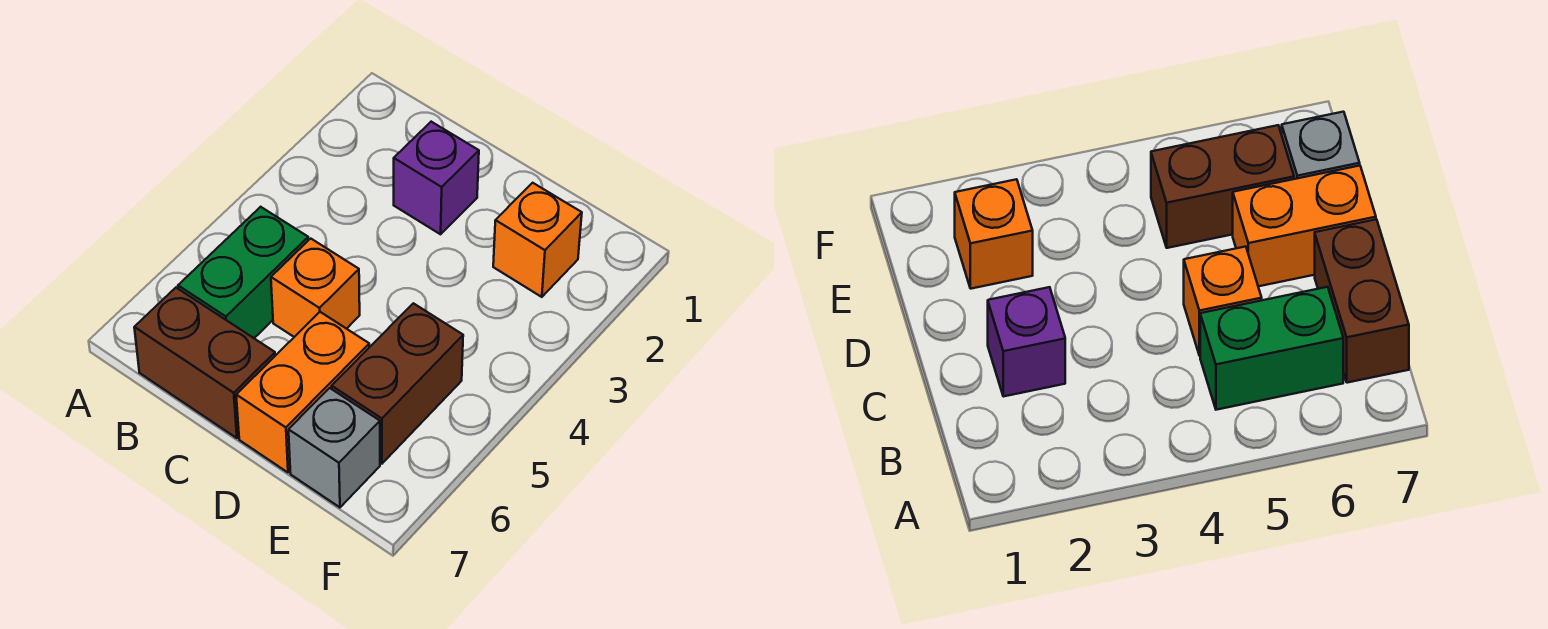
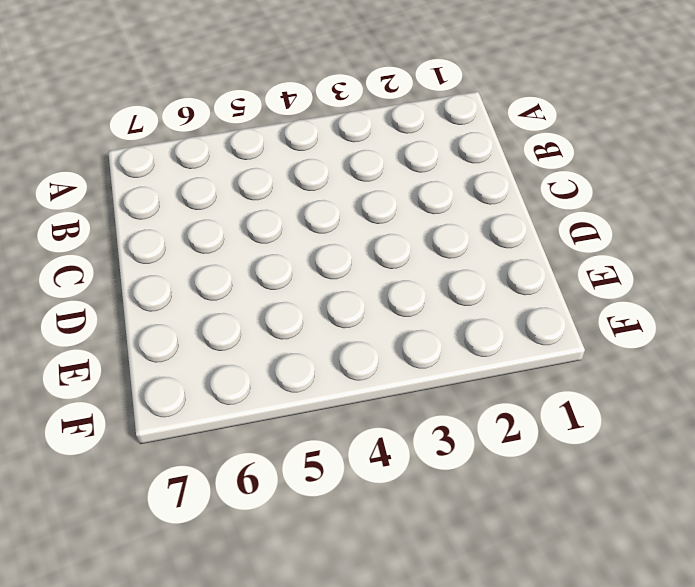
none -> green 1x2 brick [178,207,308,338]
none -> brown 1x2 brick [134,288,275,438]

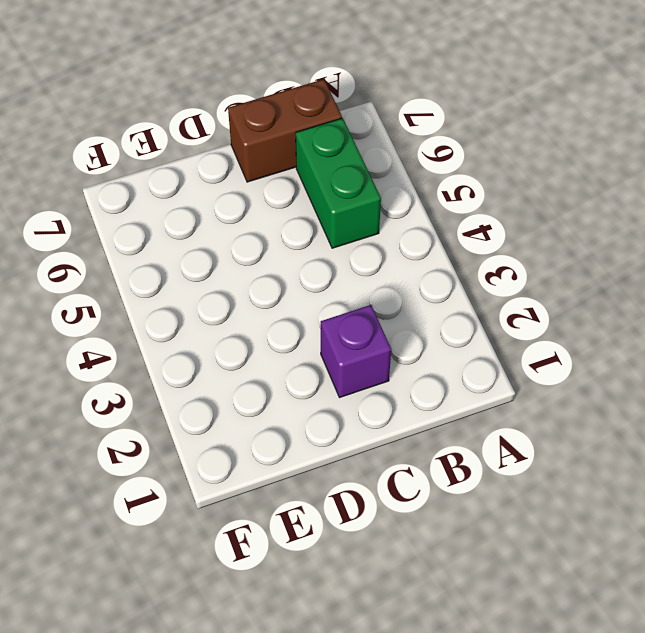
none -> orange 1x1 brick [271,239,360,337]
none -> orange 1x2 brick [236,312,369,472]

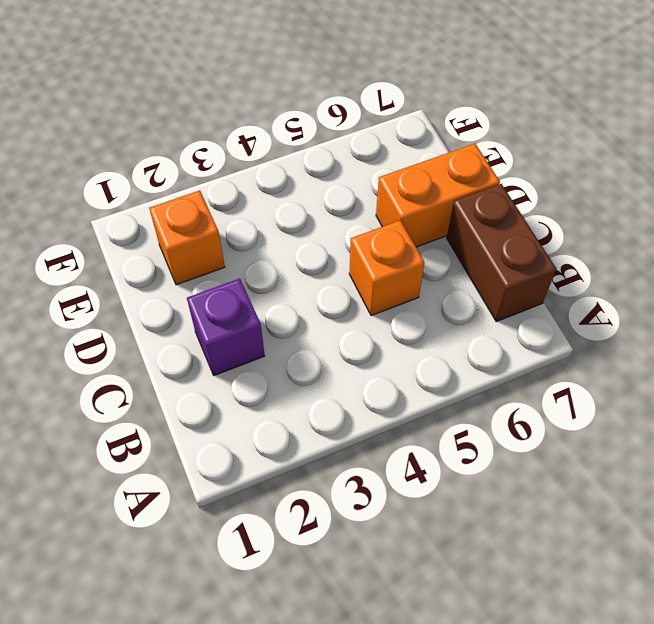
none -> green 1x2 brick [178,207,308,338]
none -> brown 1x2 brick [332,303,463,464]

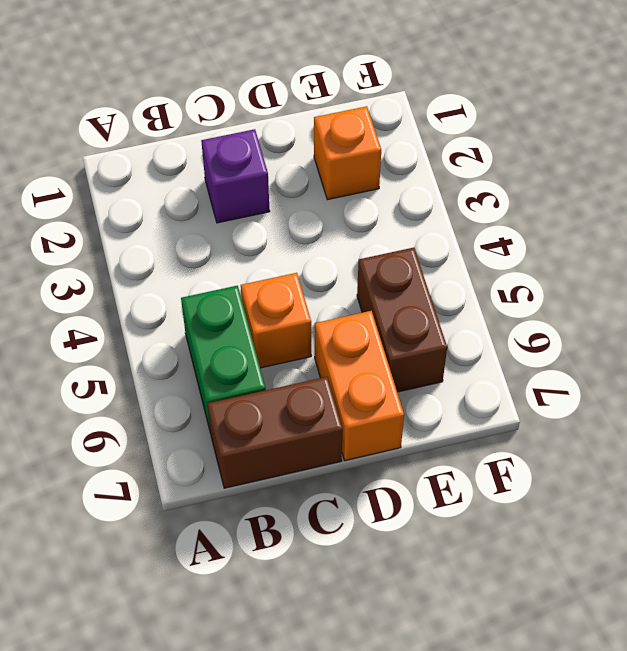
none -> grey 1x1 brick [289,388,380,507]

